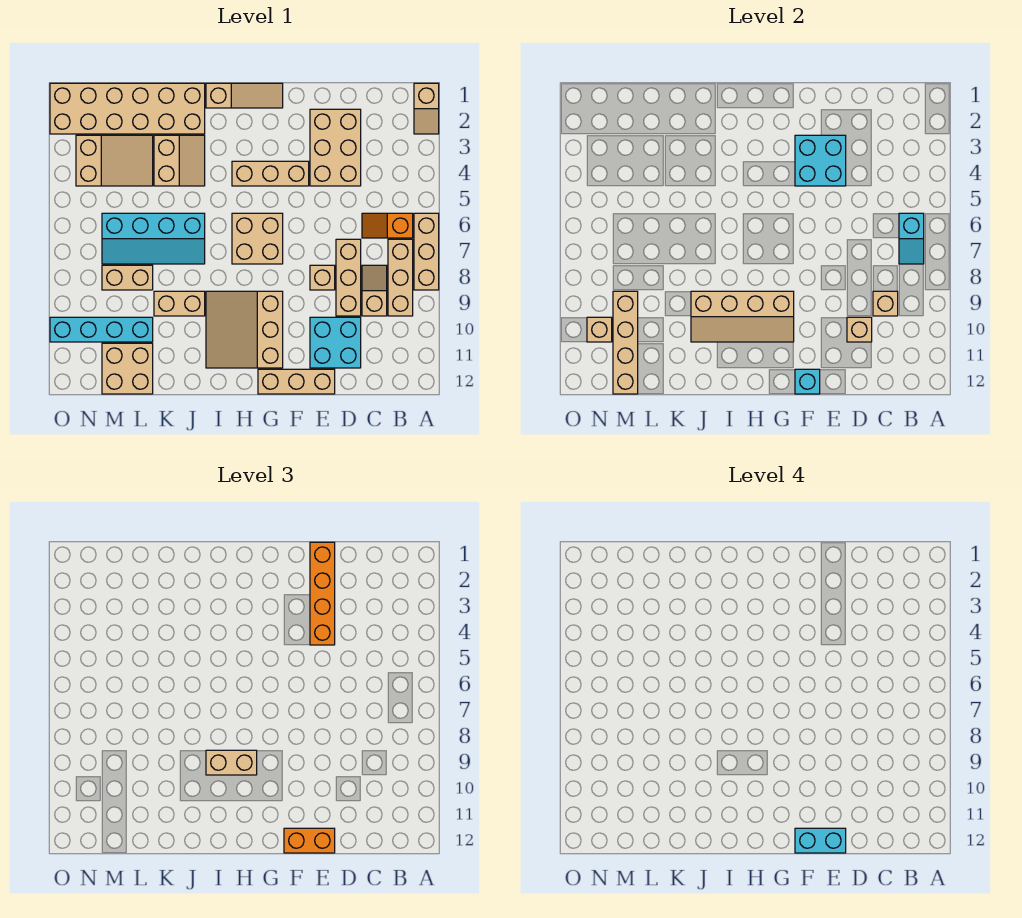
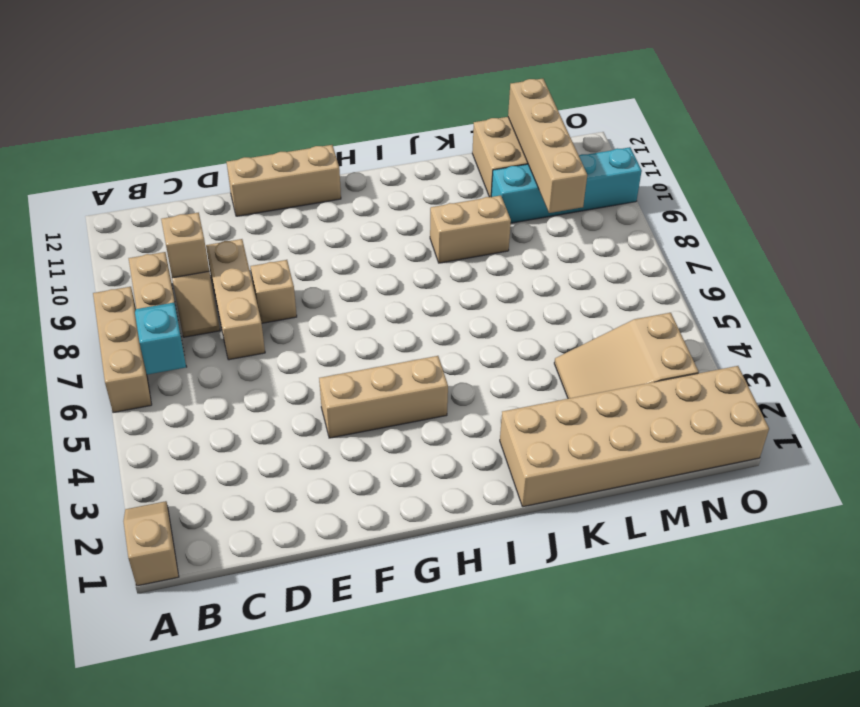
none -> orange 1x2 slope [362,213,413,238]
none -> tan 2x3 brick [310,109,361,186]
none -> cyan 2x2 brick [310,317,361,368]
none -> tan 1x3 slope [206,83,283,108]

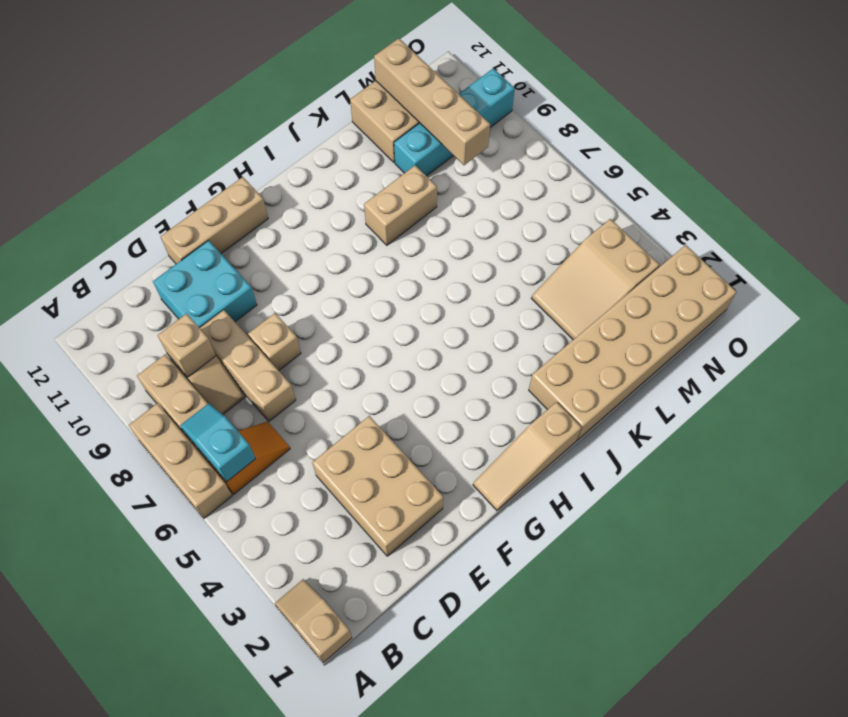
none -> tan 1x3 brick [232,161,309,186]
none -> tan 2x2 brick [232,213,283,264]
none -> tan 3x3 slope [206,291,283,368]
none -> tan 2x2 slope [154,135,205,186]

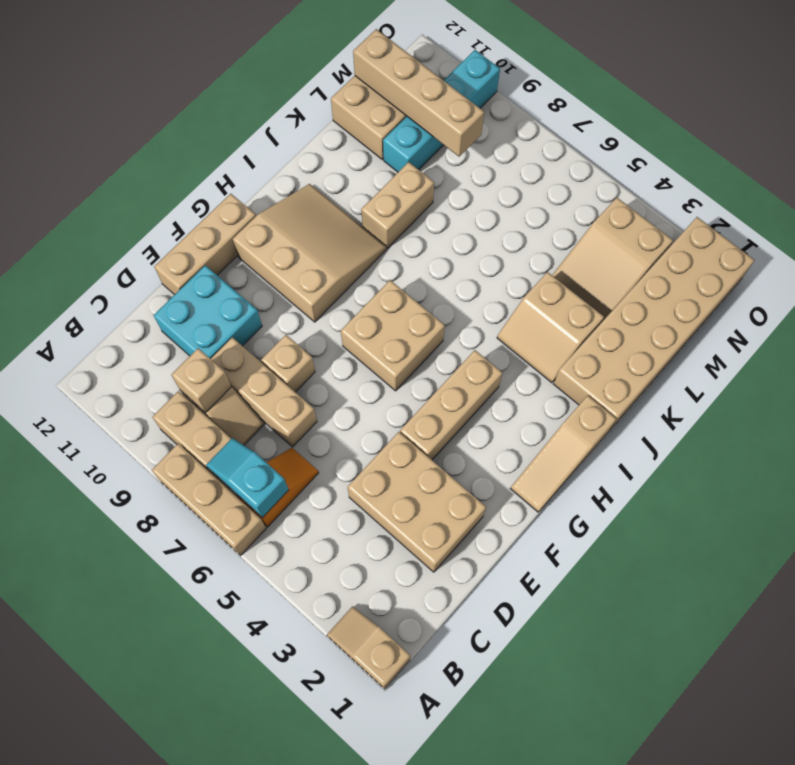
none -> cyan 2x4 slope [102,213,205,264]
none -> tan 1x2 brick [102,265,153,290]
none -> tan 1x1 brick [847,317,872,342]
none -> cyan 2x2 brick [795,135,846,186]

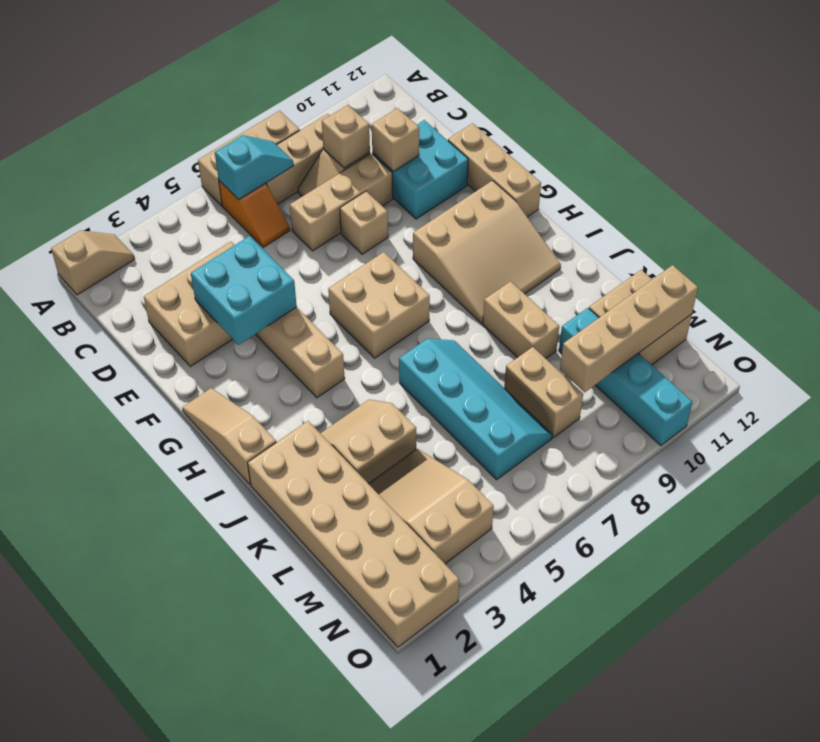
none -> cyan 1x1 brick [795,369,820,394]
none -> tan 2x4 slope [691,291,794,342]
none -> tan 1x1 brick [587,317,612,342]
none -> orange 1x4 brick [310,542,335,645]

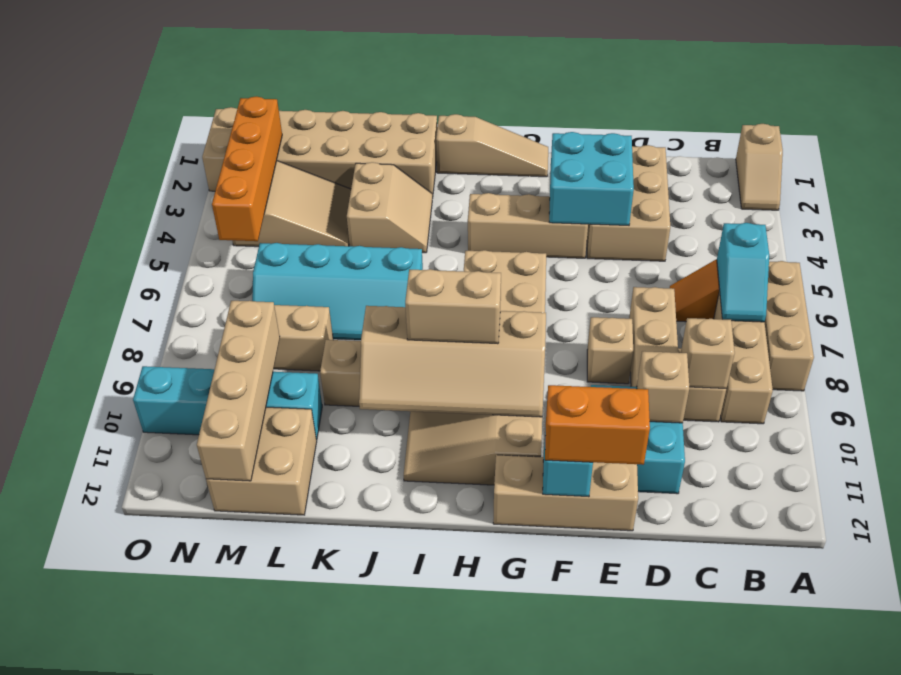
orange 1x4 brick [212,97,282,241] -> orange 1x4 brick moved to [310,542,335,645]
none -> tan 1x1 brick [587,317,612,342]
none -> cyan 1x2 brick [795,828,846,853]

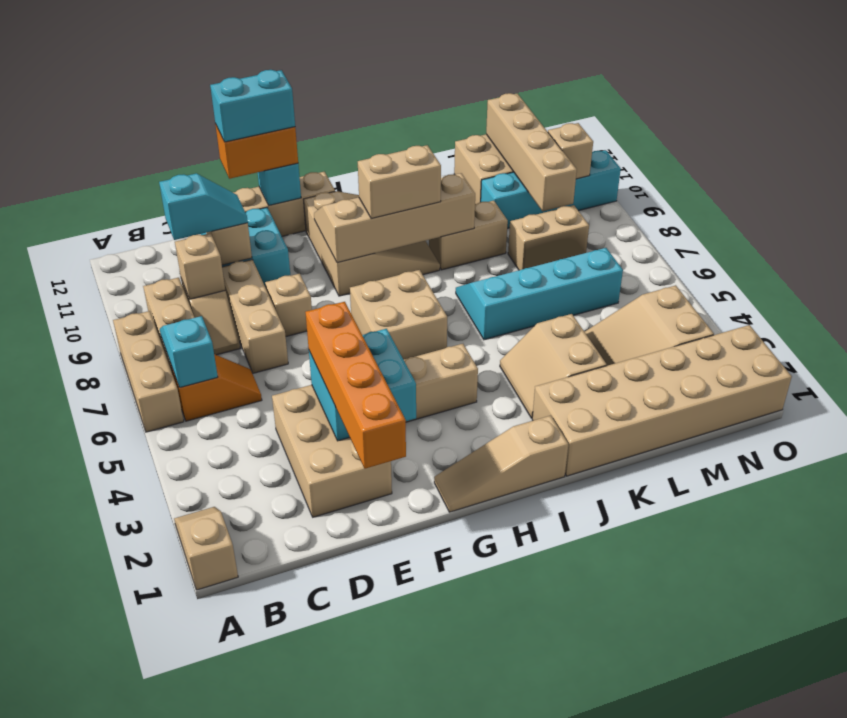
cyan 1x2 slope [159,173,248,240] -> none

